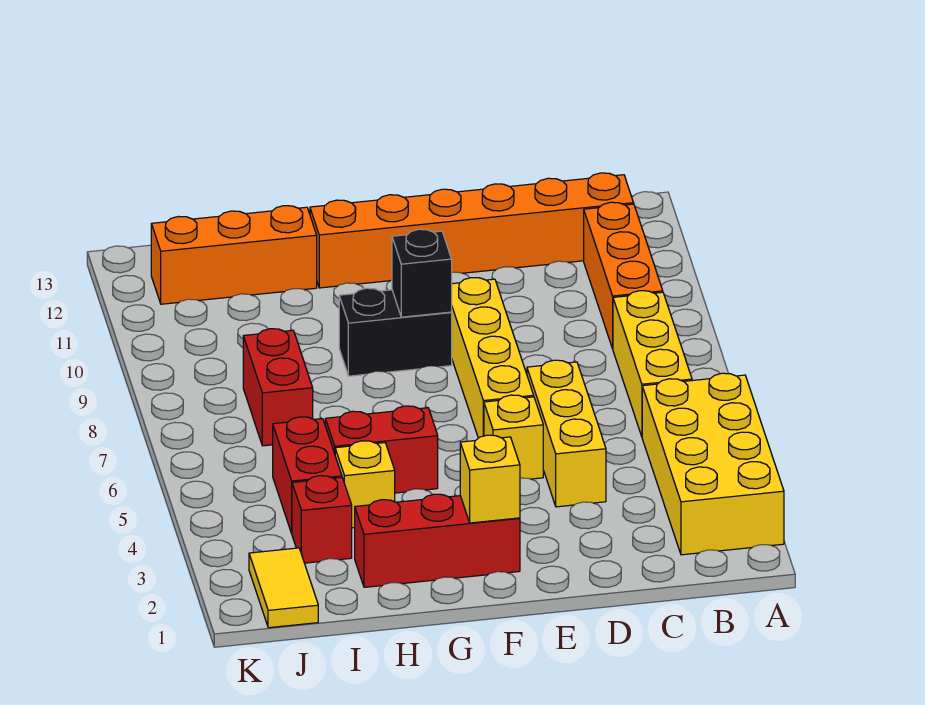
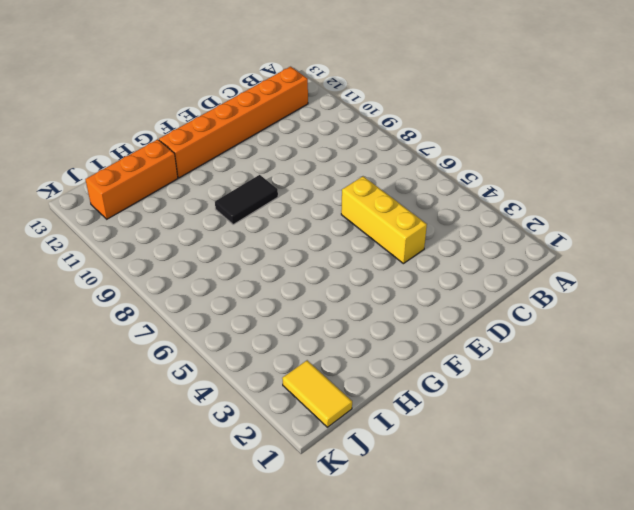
black 1x2 tile [215,175,278,224] -> black 1x2 brick [339,288,452,376]
none -> yellow 2x4 brick [642,373,784,555]
none -> yellow 1x3 brick [613,291,692,436]
none -> orange 1x3 brick [584,202,663,349]

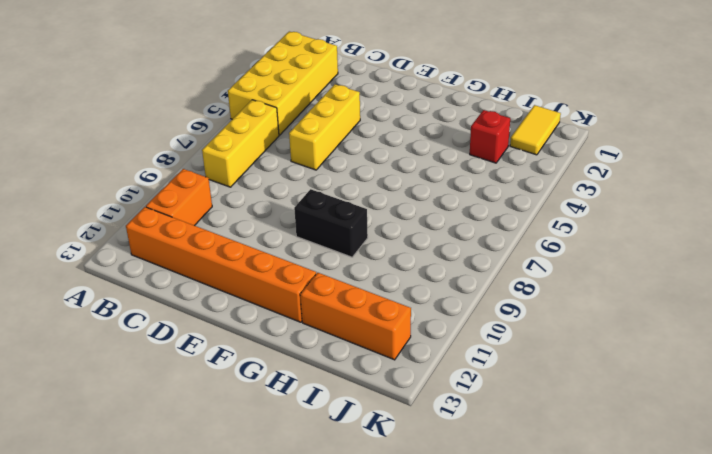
orange 1x2 brick [146,169,212,226] -> orange 1x3 brick [584,202,663,349]
none -> yellow 1x1 brick [484,395,543,479]
none -> yellow 1x4 brick [451,278,534,438]
none -> red 1x3 brick [355,494,520,587]

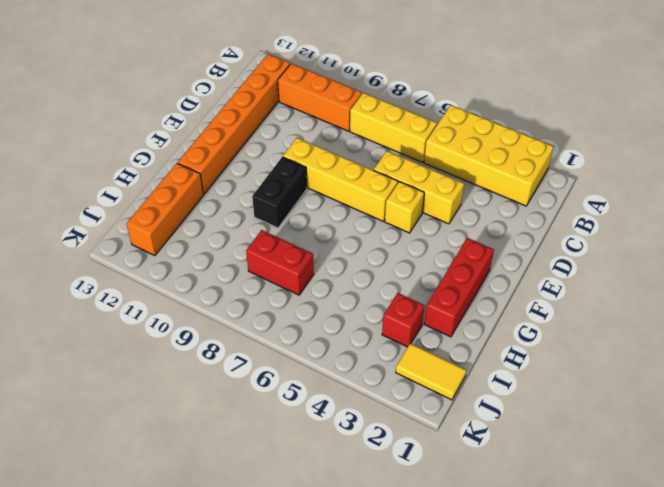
none -> red 1x2 brick [325,406,438,493]
none -> yellow 1x1 brick [335,441,395,528]
none -> red 1x2 brick [273,417,342,533]

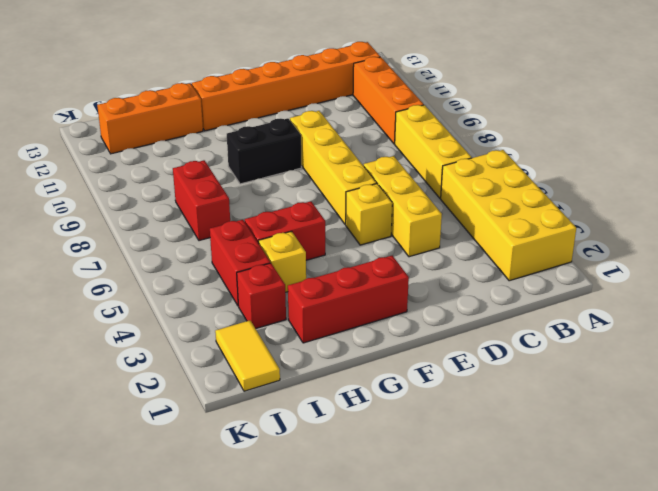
none -> yellow 1x1 brick [460,435,520,523]
none -> black 1x1 brick [392,229,452,317]

